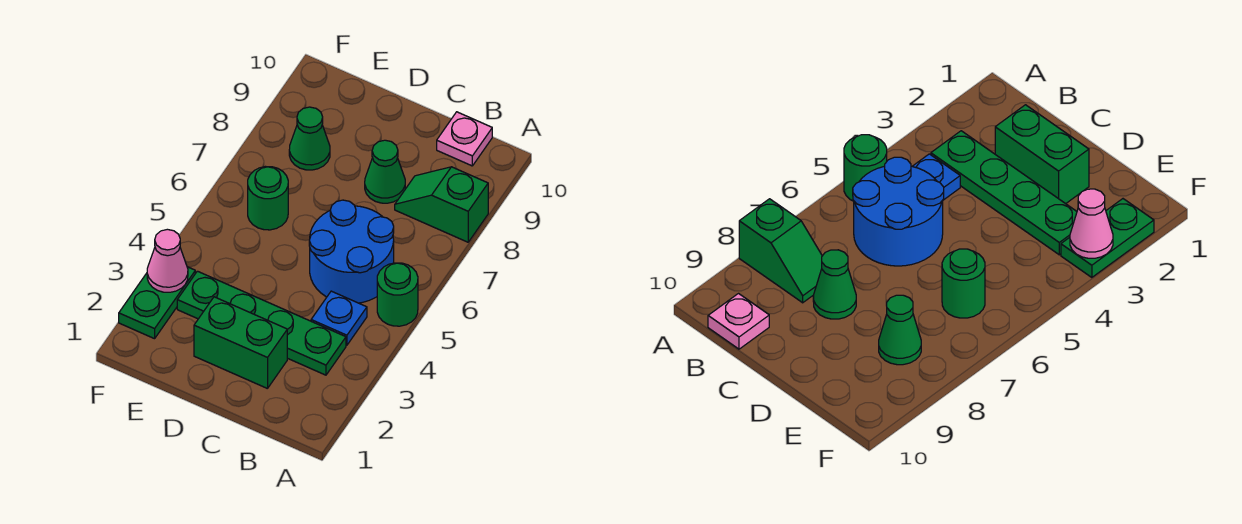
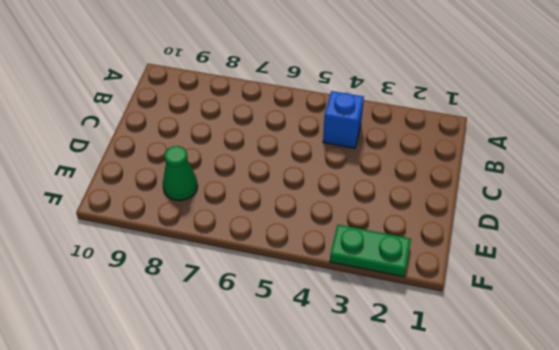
blue 1x1 brick [323,91,364,148] -> blue 1x1 plate [311,291,367,345]
none -> green 1x1 round brick [377,263,418,326]
none -> green 1x2 slope [395,167,488,242]
none -> green 1x4 plate [177,271,346,375]

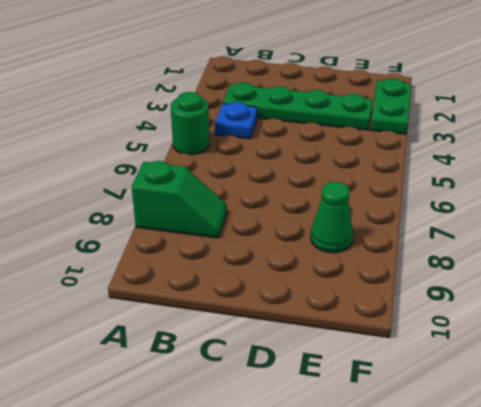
none -> blue 2x2 round brick [309,200,394,303]
none -> pink 1x1 plate [437,112,492,166]
none -> green 1x2 brick [194,297,287,389]

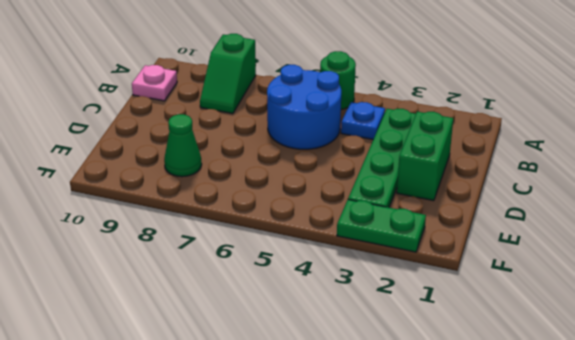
none -> green 1x1 cone [365,140,405,203]
none -> green 1x1 round brick [248,167,288,230]
none -> pink 1x1 cone [147,229,188,292]

